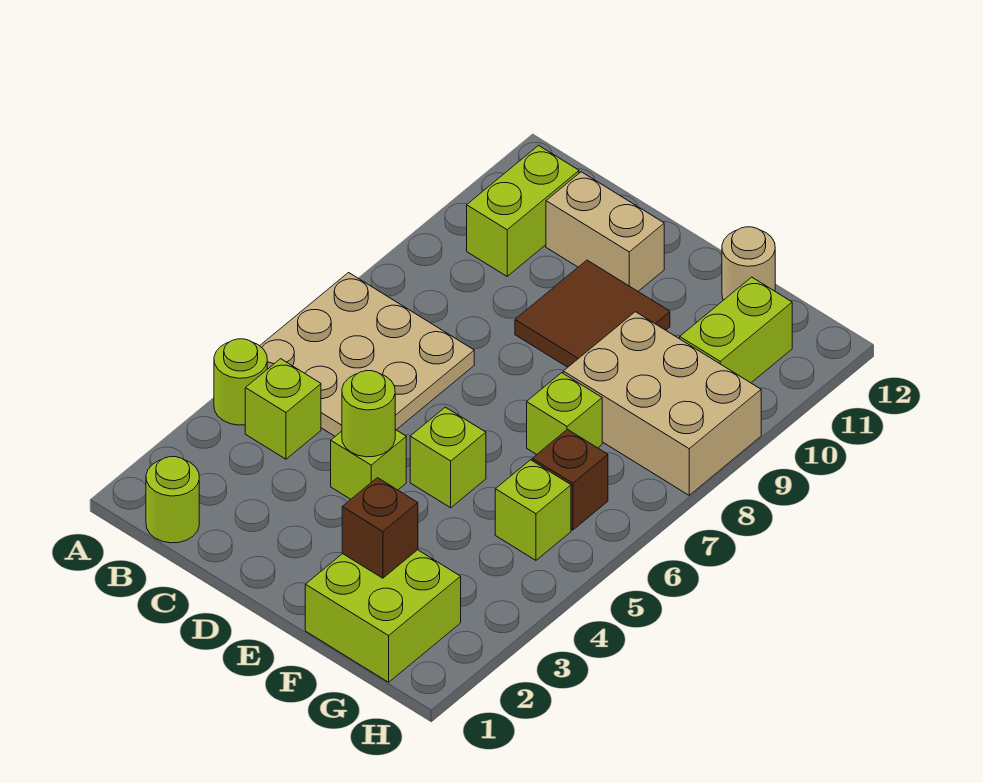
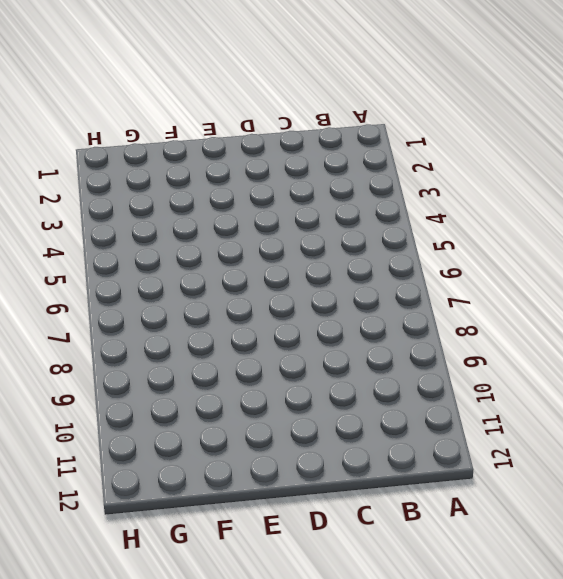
none -> lime 1x1 round brick [214,339,267,425]
none -> tan 3x3 plate [260,273,474,436]
none -> lime 1x1 round brick [146,457,199,543]

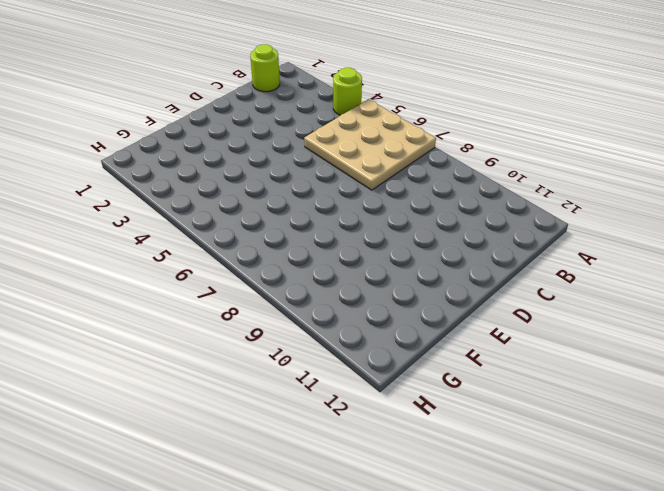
none -> lime 1x1 brick [245,359,321,459]
none -> lime 1x2 brick [467,145,579,276]
none -> tan 1x2 brick [546,172,664,291]

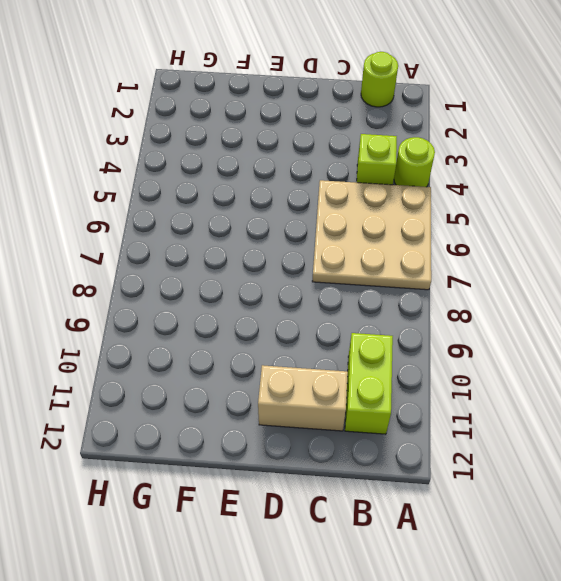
none -> lime 1x1 brick [331,430,406,499]
none -> brown 2x2 tile [515,260,670,367]
none -> lime 1x1 brick [410,407,486,508]

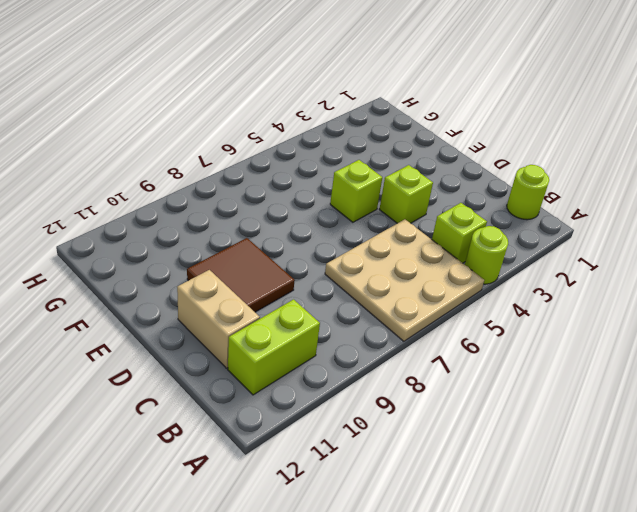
none -> lime 2x2 brick [305,550,461,682]
none -> lime 1x1 brick [527,373,602,454]
none -> tan 2x3 brick [563,312,761,495]

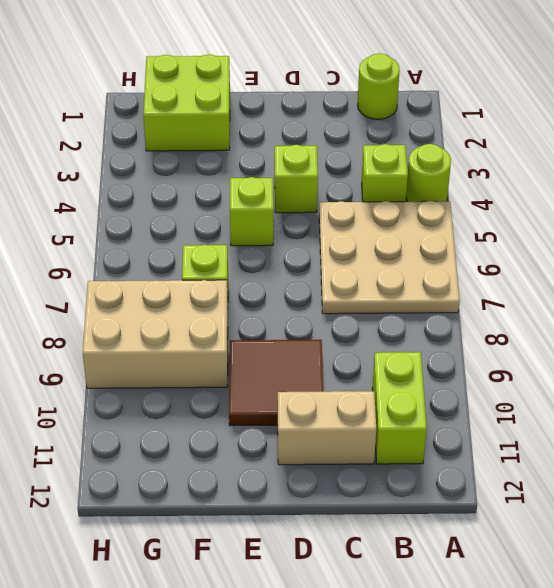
none -> tan 1x1 round brick [722,227,775,300]
none -> lime 1x1 brick [495,460,571,560]
none -> brown 1x1 brick [532,430,608,530]

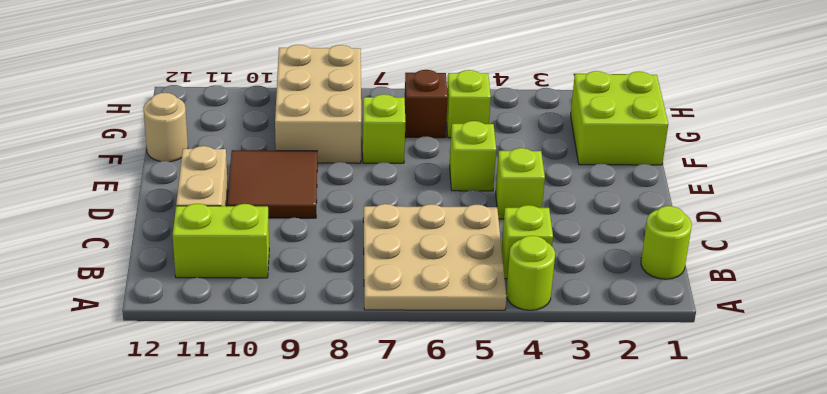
none -> lime 1x2 brick [680,277,792,383]
none -> lime 1x1 round brick [342,371,395,457]
none -> brown 1x1 brick [342,478,418,578]

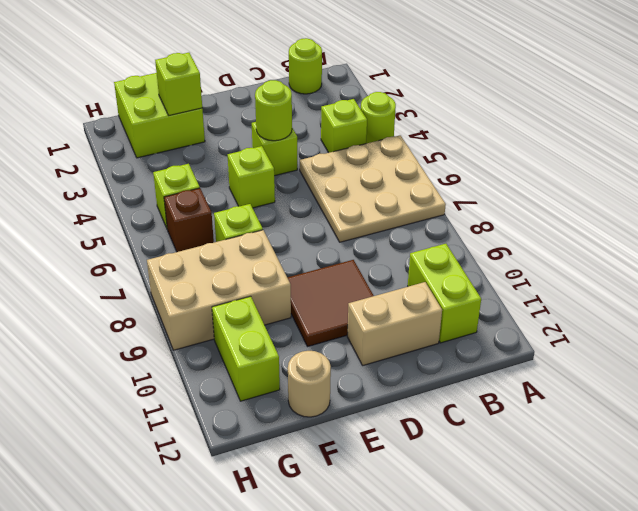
lime 1x1 brick [155,53,202,115] -> brown 1x1 brick [342,478,418,578]

